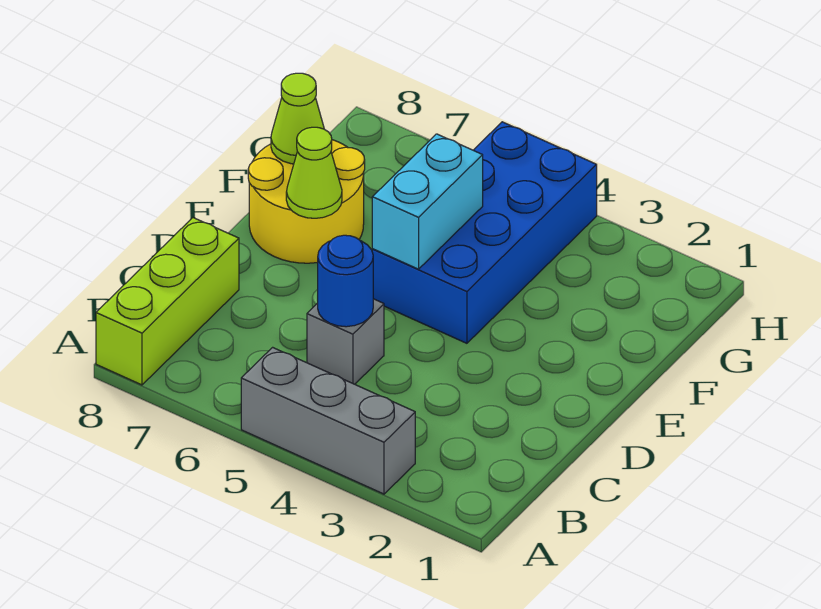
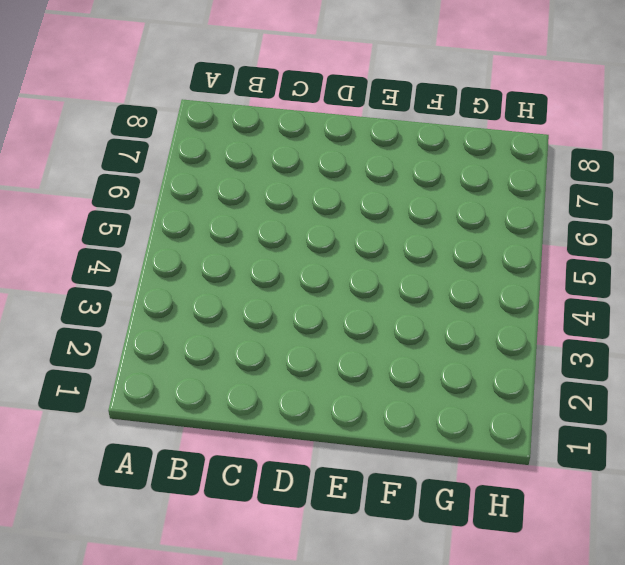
none -> grey 1x3 brick [241,347,415,494]
none -> lime 1x3 brick [96,218,239,385]

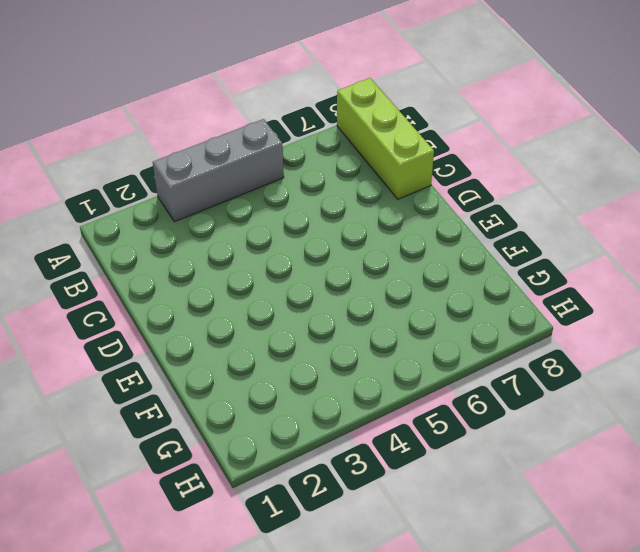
none -> grey 1x1 brick [307,299,384,384]
none -> blue 2x4 brick [372,122,597,343]

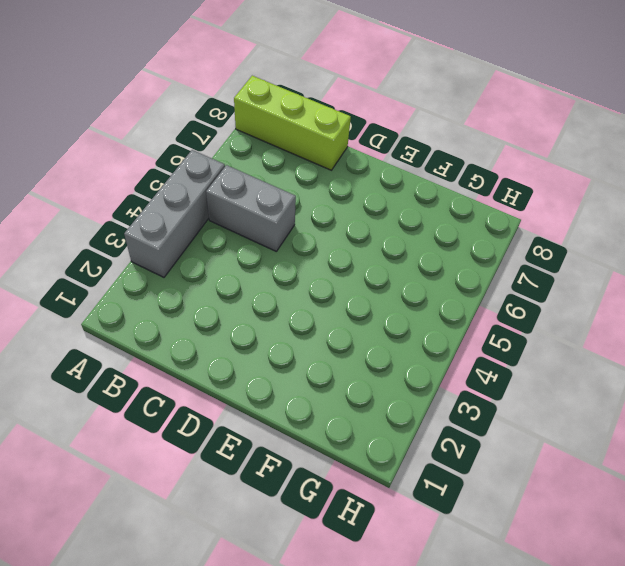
grey 1x2 brick [206,165,296,251] -> grey 1x1 brick [307,299,384,384]
none -> blue 2x4 brick [372,122,597,343]
none -> yellow 2x2 round brick [248,140,365,263]

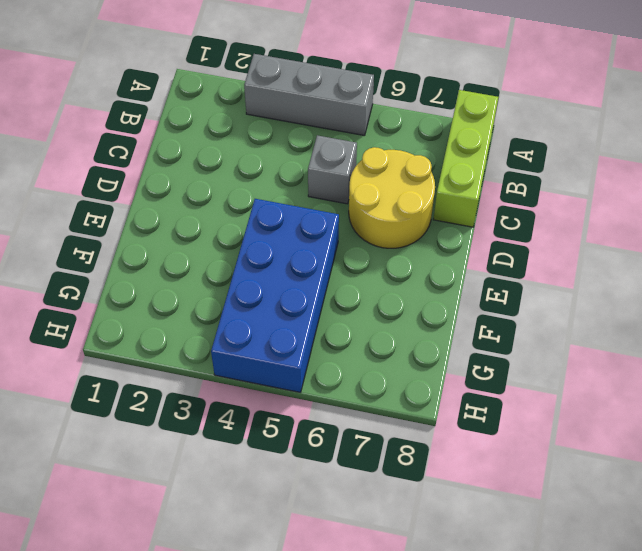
yellow 2x2 round brick [349,147,435,248] -> yellow 2x2 round brick moved to [248,140,365,263]
none -> blue 1x1 round brick [318,235,373,327]
none -> cyan 1x2 brick [372,134,483,269]

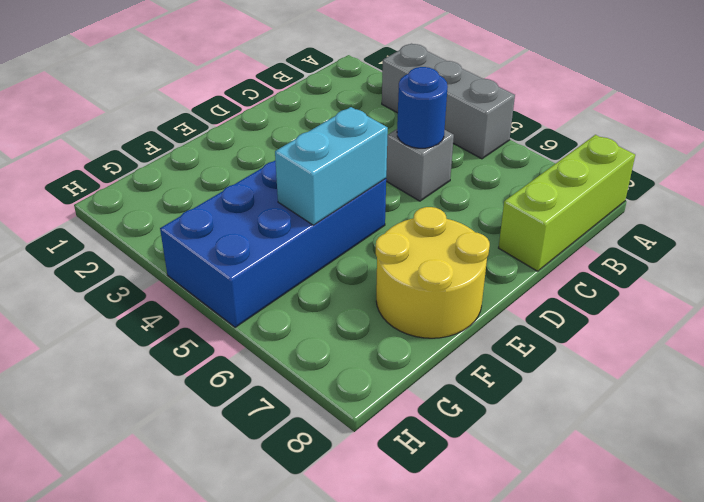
none -> lime 1x1 cone [286,127,342,218]
none -> lime 1x1 cone [271,73,324,164]

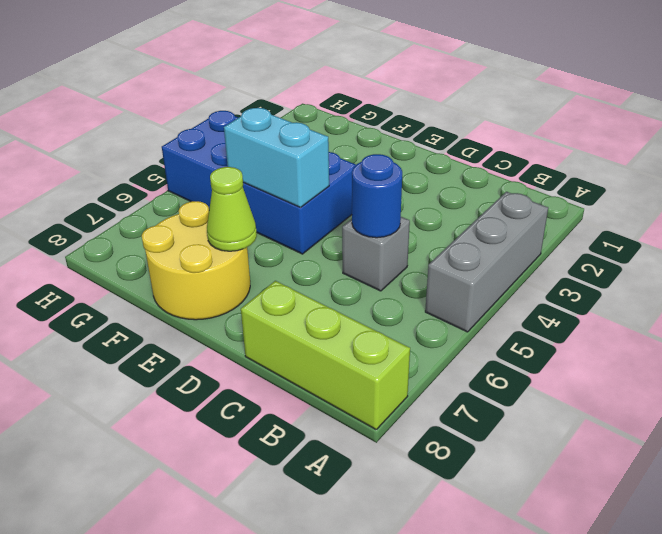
none -> lime 1x1 cone [271,73,324,164]

